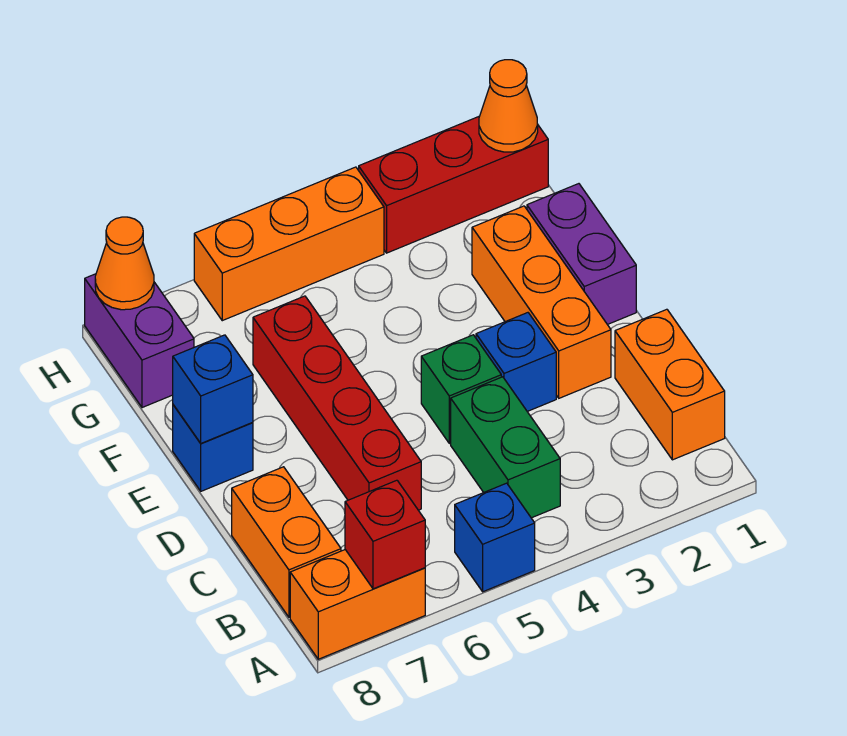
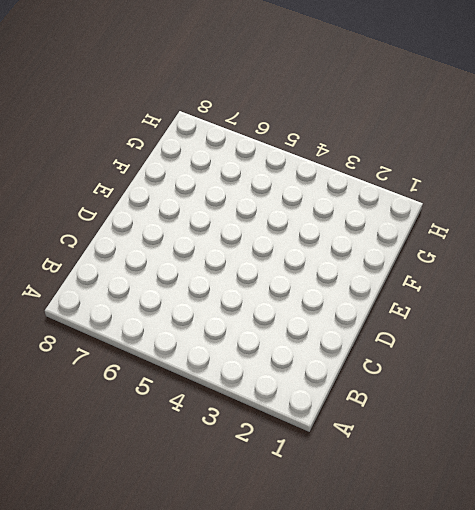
none -> blue 1x1 brick [455,483,535,592]
none -> orange 1x2 brick [290,550,425,659]
none -> orange 1x2 brick [615,309,725,460]

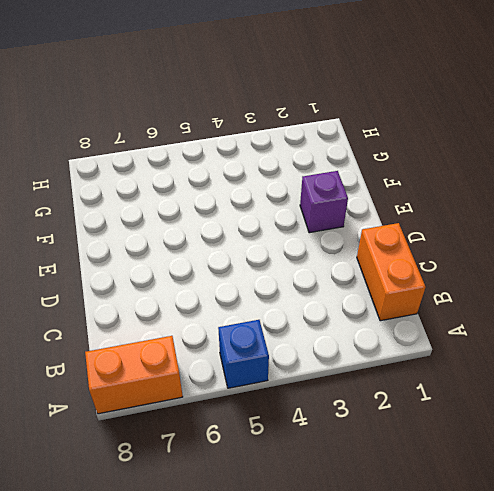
purple 1x1 brick [300,171,348,233] -> orange 1x3 brick [472,206,611,398]
none -> green 1x2 brick [451,377,560,518]
none -> orange 1x2 brick [232,467,341,617]
none -> red 1x4 brick [253,296,421,510]

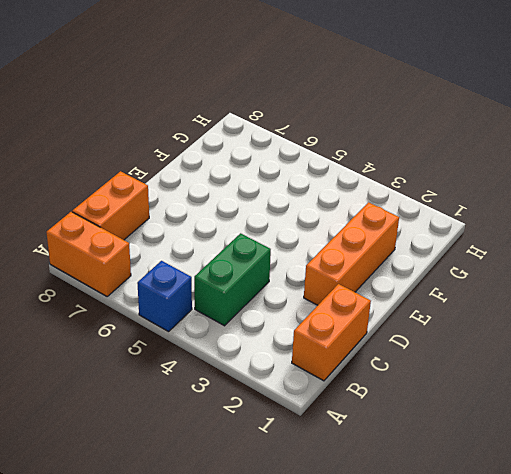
none -> red 1x4 brick [253,296,421,510]
none -> blue 1x1 brick [476,313,556,411]
none -> green 1x1 brick [421,335,501,443]

